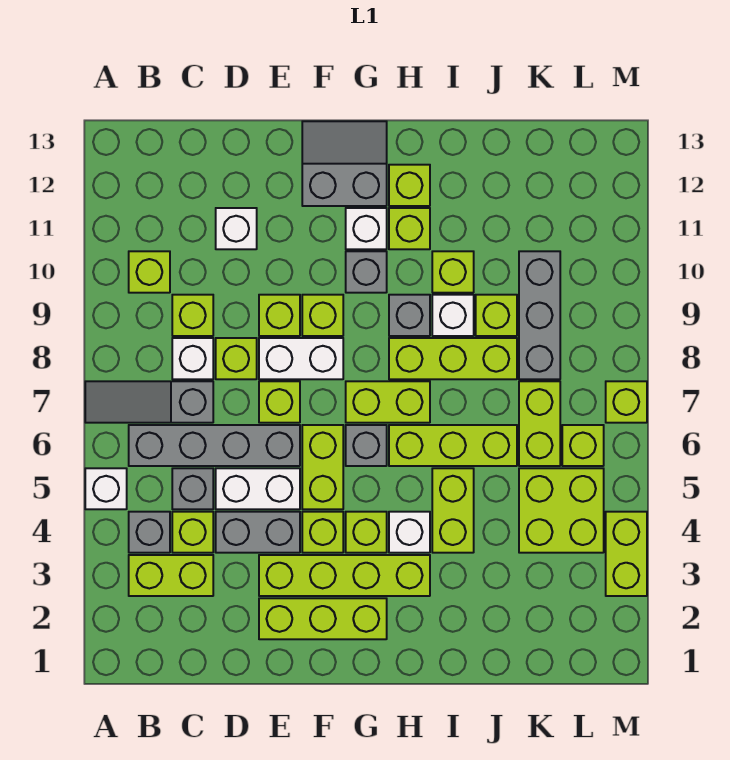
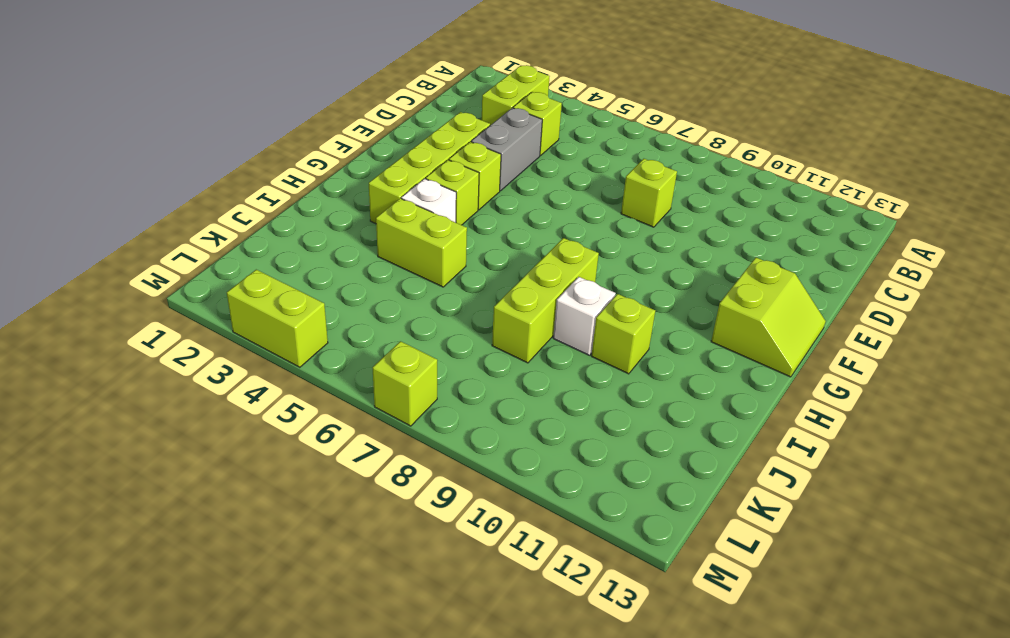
lime 2x2 slope [711,258,826,377] -> grey 2x2 slope [302,121,387,206]
none -> white 1x1 brick [85,468,127,509]
none -> grey 1x3 slope [85,381,213,423]
none -> grey 1x1 brick [129,512,170,553]
none -> grey 1x4 brick [129,425,300,466]

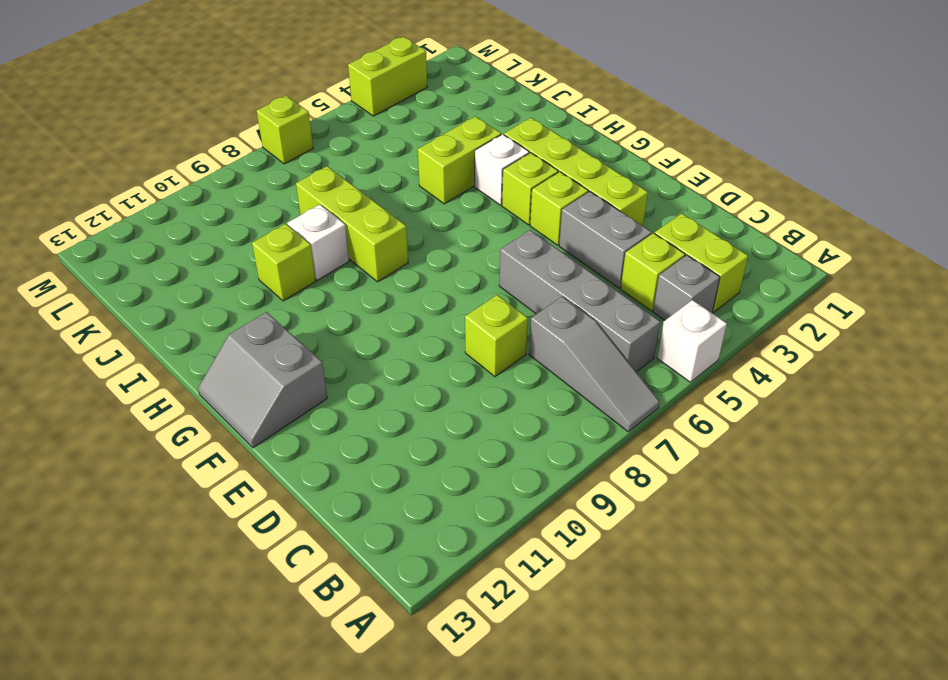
none -> lime 1x1 brick [129,251,170,293]
none -> grey 1x1 brick [172,468,213,509]
none -> white 1x1 brick [172,338,213,379]
none -> lime 1x1 brick [172,295,213,336]

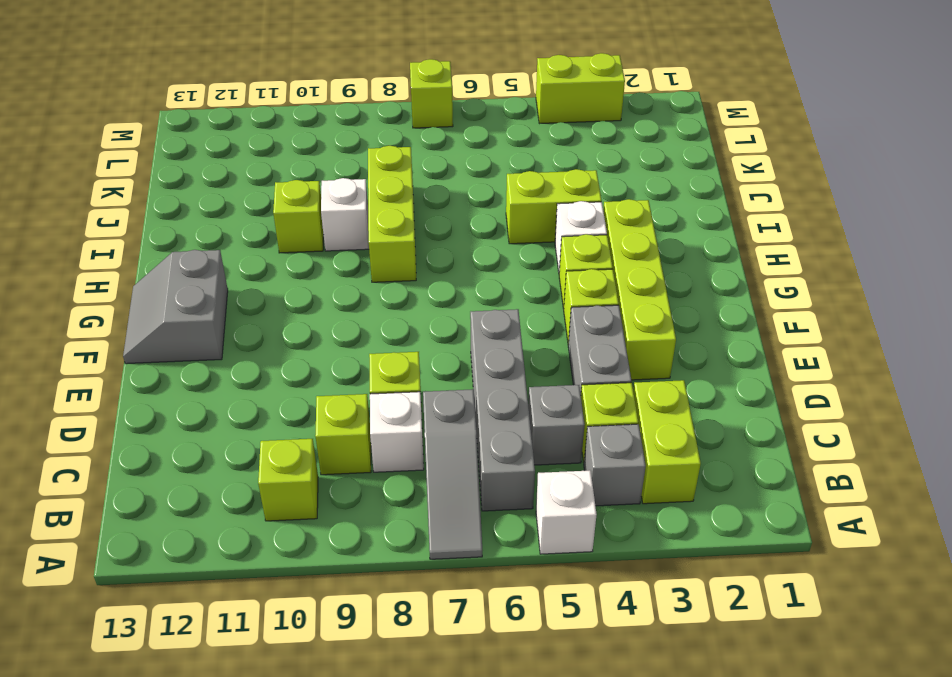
none -> white 1x2 brick [216,468,300,509]
none -> white 1x1 brick [216,208,257,249]
none -> lime 1x3 brick [259,598,387,639]
none -> lime 1x1 brick [259,381,300,423]

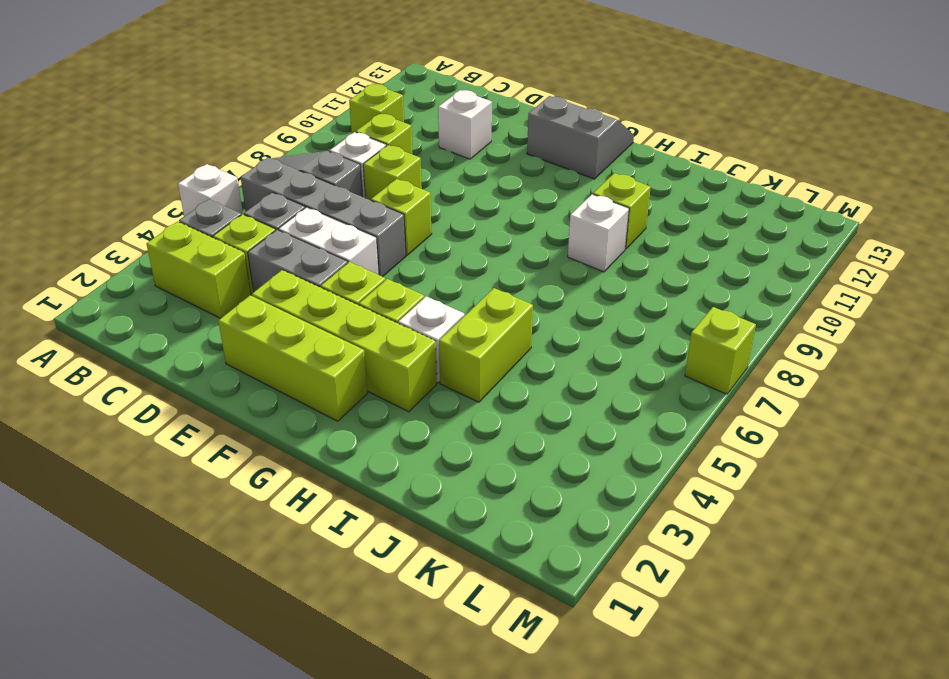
none -> white 1x2 brick [259,338,343,379]
none -> lime 1x1 brick [259,295,300,336]
none -> lime 1x2 brick [302,425,343,509]
none -> lime 1x1 brick [302,295,343,336]

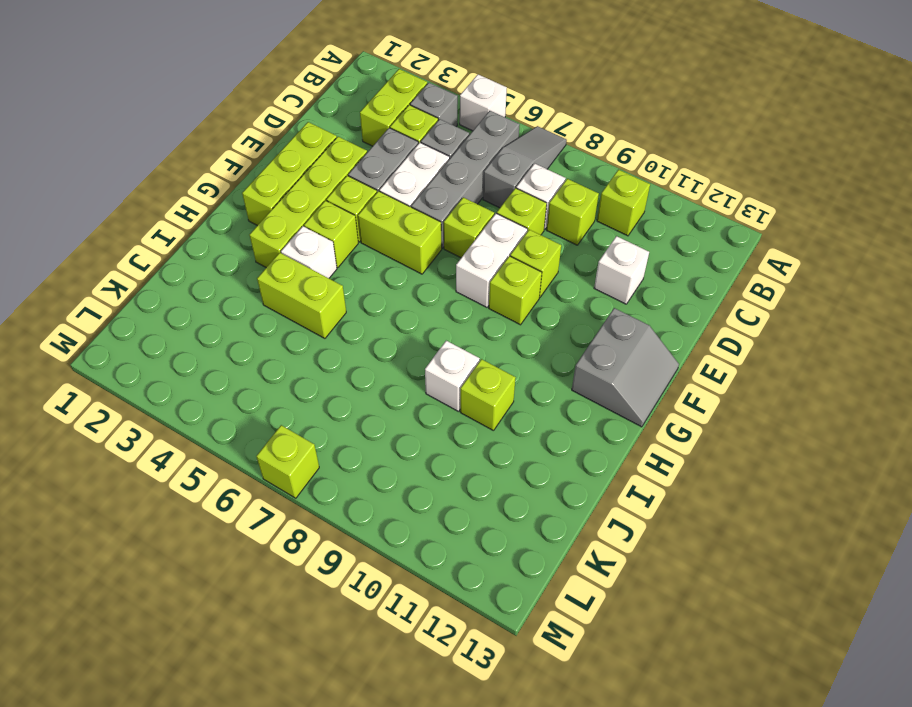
none -> grey 1x1 brick [346,425,387,466]
none -> lime 1x2 brick [346,381,430,423]
none -> grey 1x1 brick [346,251,387,293]
none -> white 1x1 brick [346,208,387,249]

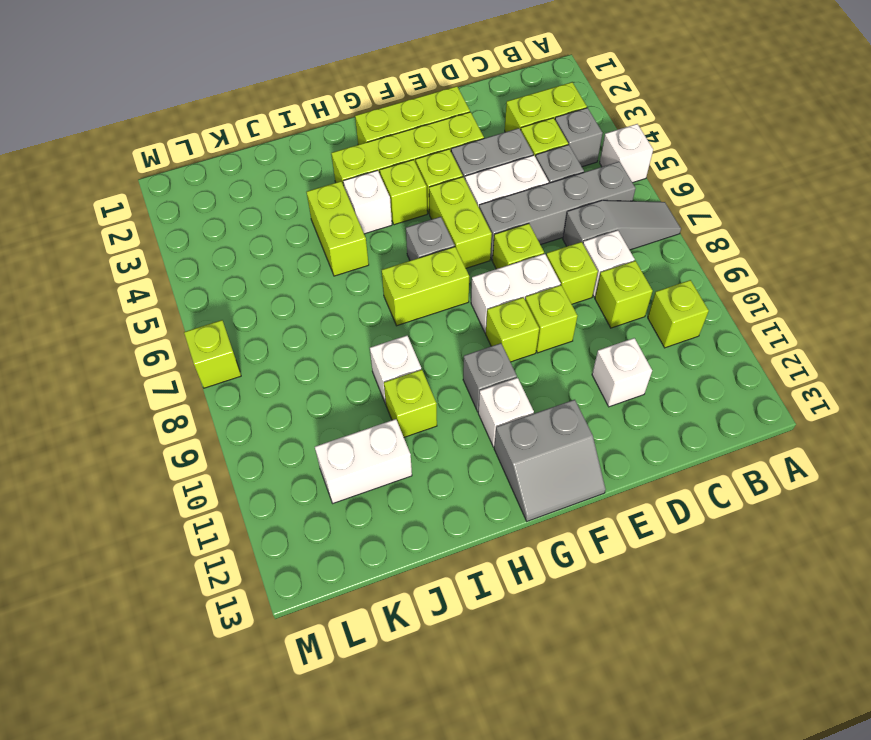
white 1x2 brick [315,419,412,503] -> none
none -> lime 1x3 brick [389,425,517,466]
none -> lime 1x3 brick [389,338,517,379]
none -> grey 1x1 brick [389,295,430,336]
none -> lime 1x1 brick [389,208,430,249]

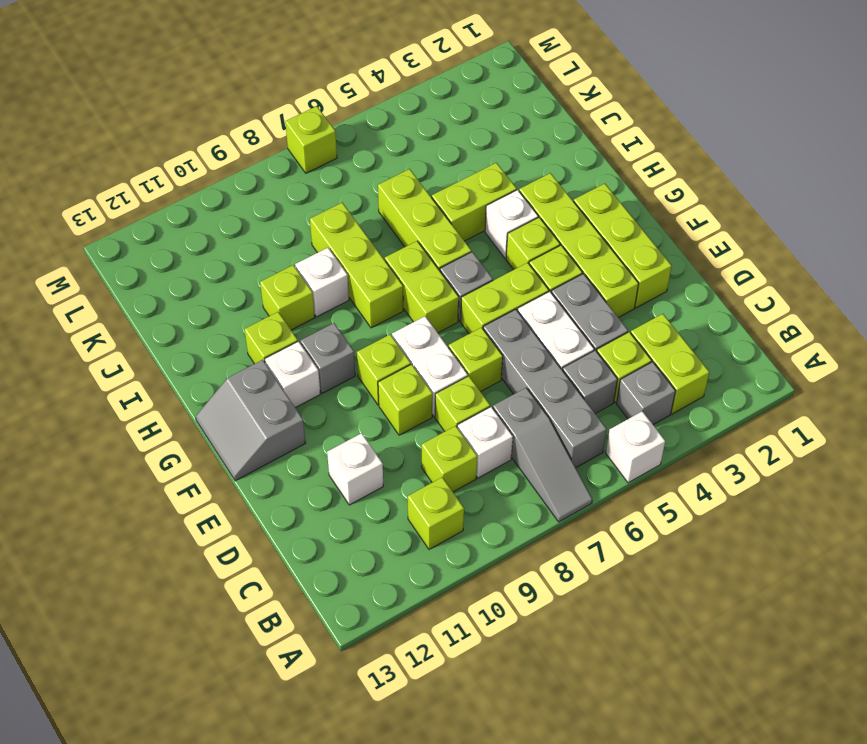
none -> grey 1x1 brick [389,295,430,336]
none -> lime 1x1 brick [389,165,430,206]
none -> lime 1x1 brick [476,295,517,336]
none -> lime 2x2 brick [519,468,604,553]

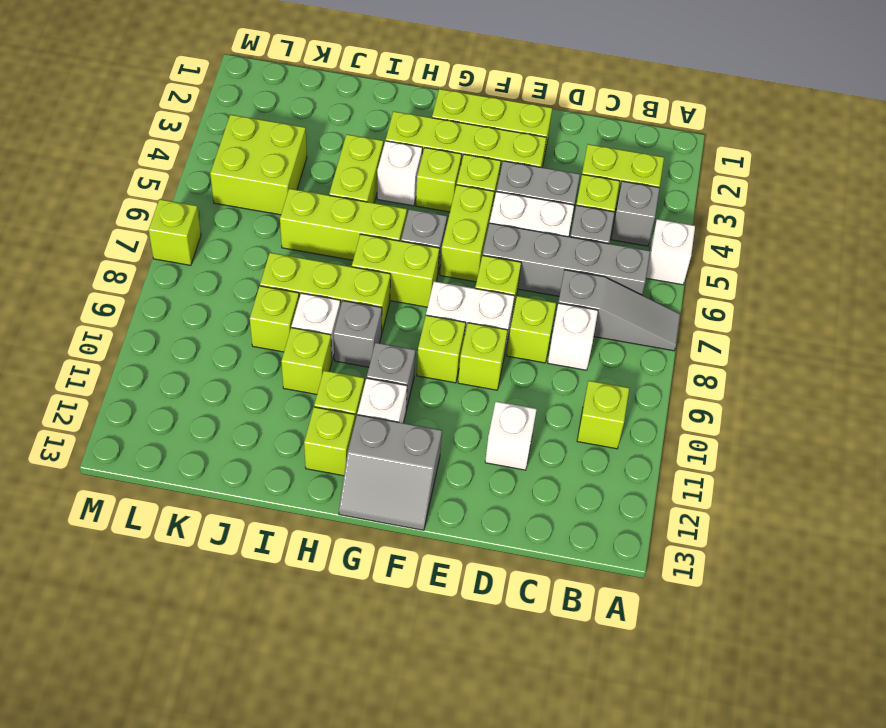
none -> lime 1x1 brick [172,295,213,336]
none -> lime 1x2 brick [519,381,560,466]
none -> grey 1x3 brick [519,251,560,379]
none -> lime 1x1 brick [562,425,604,466]

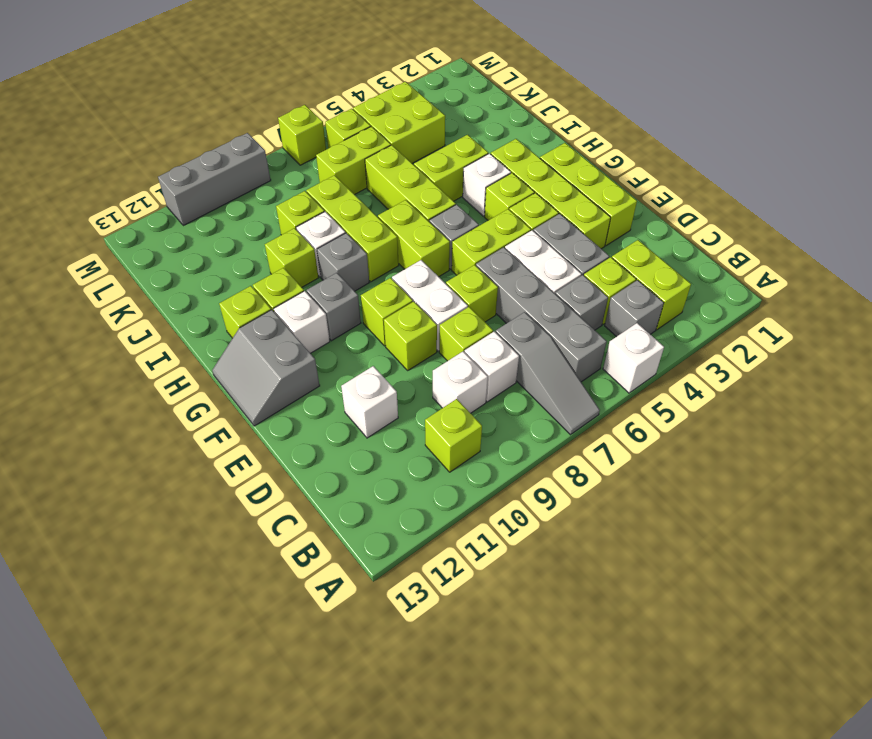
white 1x1 brick [433,352,488,413] -> lime 1x1 brick [172,295,213,336]
grey 1x3 brick [158,133,271,226] -> grey 1x3 brick moved to [519,251,560,379]
none -> lime 1x2 brick [606,512,647,596]

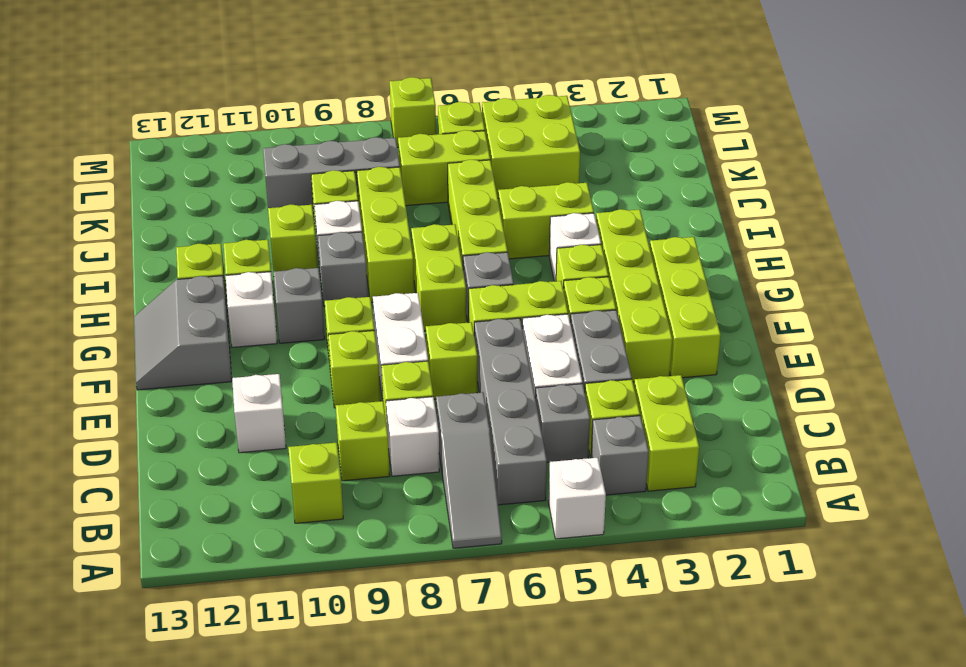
none -> lime 1x2 brick [606,512,647,596]

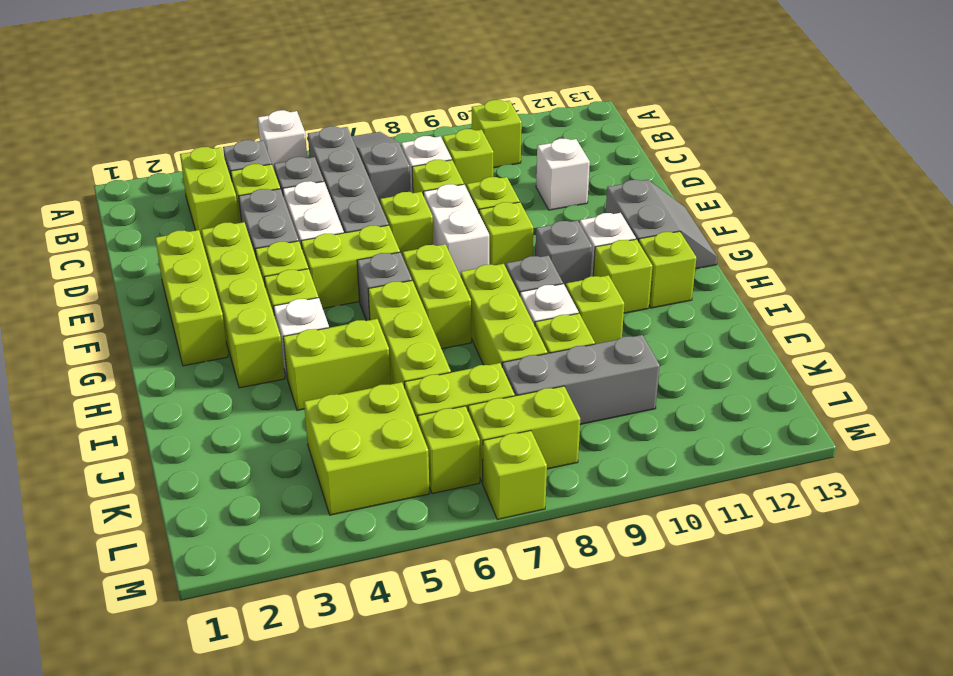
lime 1x2 brick [468,386,580,483] -> lime 1x2 brick moved to [606,512,647,596]

